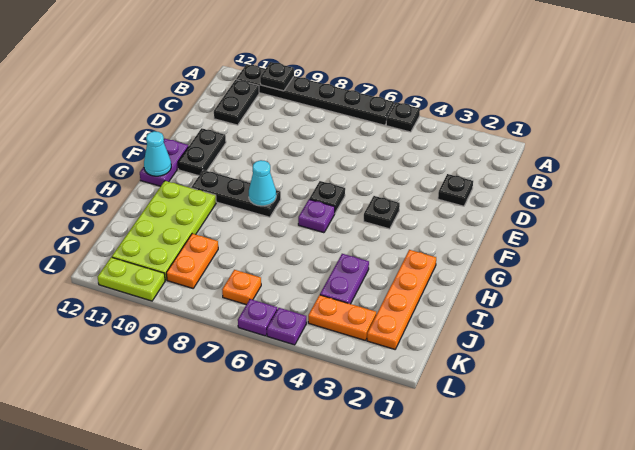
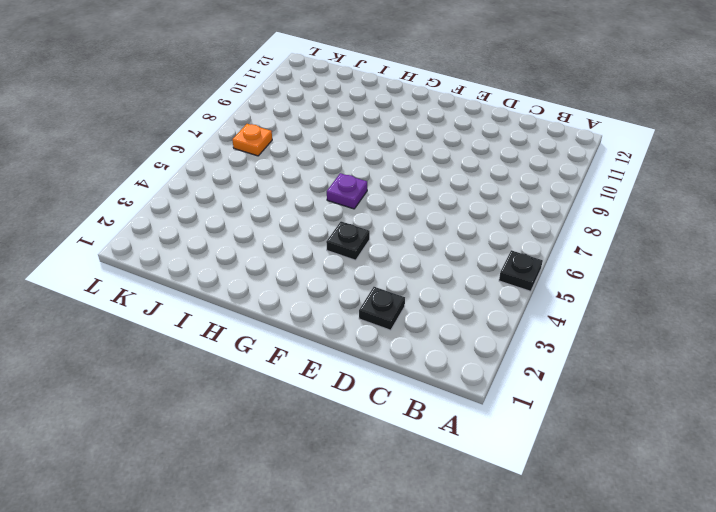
none -> black 1x6 plate [236,64,394,125]
none -> black 1x2 plate [214,80,259,125]
none -> black 1x2 plate [178,128,226,176]

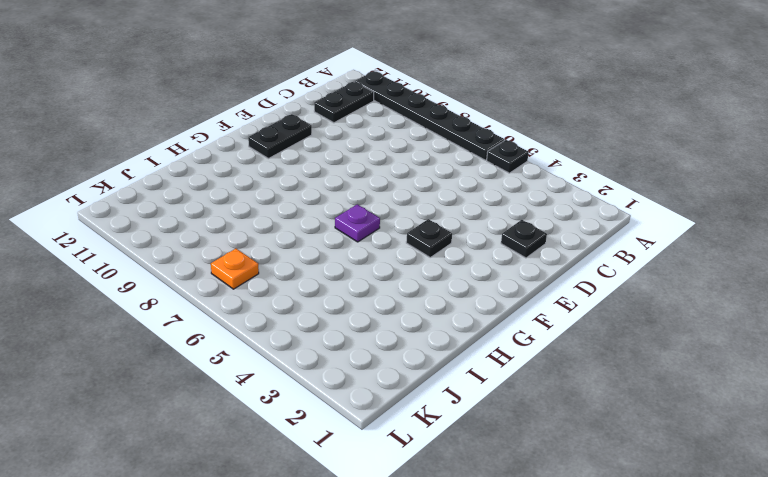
none -> black 1x1 plate [309,181,345,213]
none -> purple 1x2 plate [140,138,188,186]
none -> black 1x3 plate [191,170,281,217]

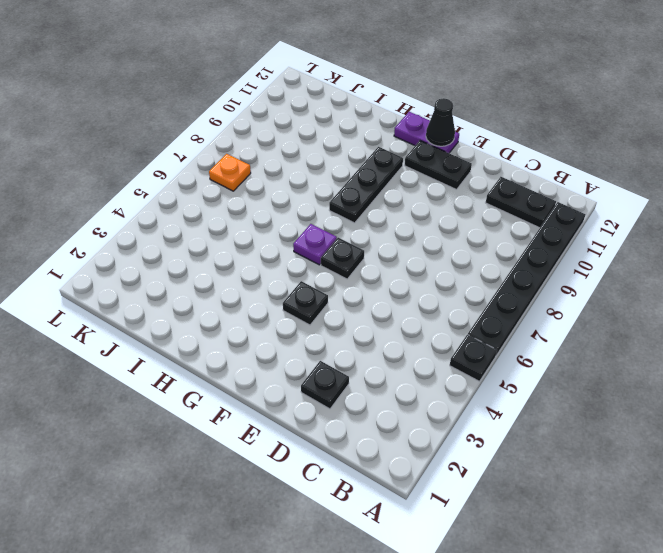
black 1x1 cone [426,98,455,146] -> none
none -> orange 1x4 plate [367,250,436,349]
none -> lime 2x4 plate [112,181,216,280]
none -> purple 1x2 plate [320,254,369,304]

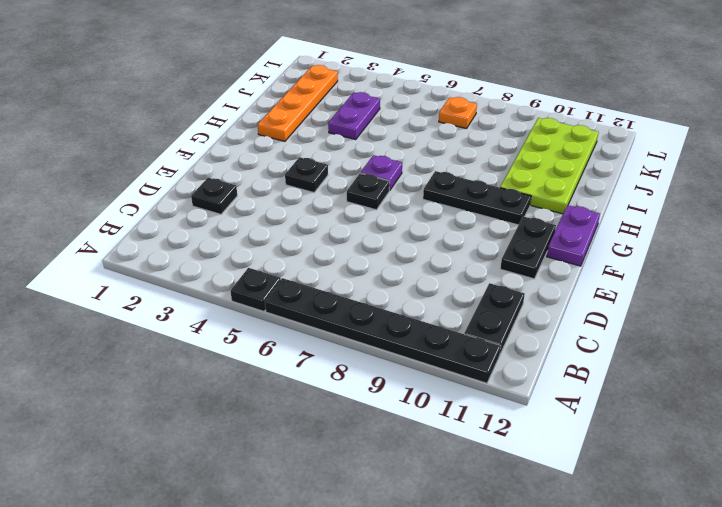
none -> orange 1x2 plate [166,234,218,288]
none -> orange 1x2 plate [308,295,376,341]
none -> purple 1x1 plate [267,308,306,345]

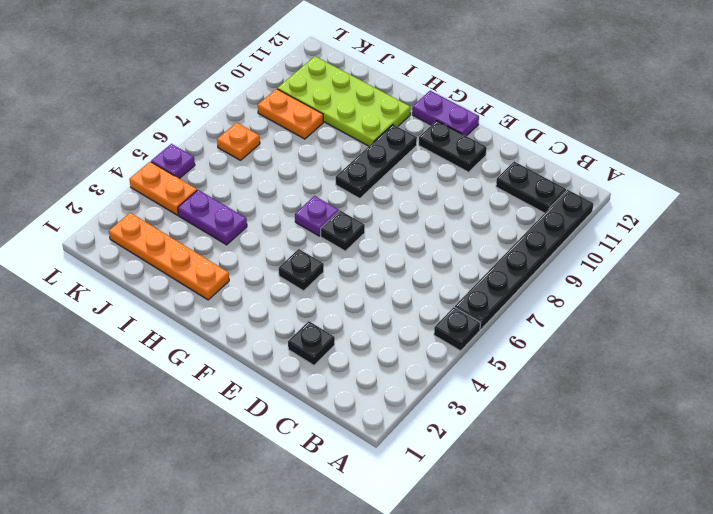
orange 1x2 plate [129,162,197,215] -> orange 1x2 plate turned to [308,295,376,341]
none -> purple 1x1 plate [238,299,277,336]
none -> lime 1x2 plate [98,257,165,301]
none -> black 1x1 plate [260,62,294,91]

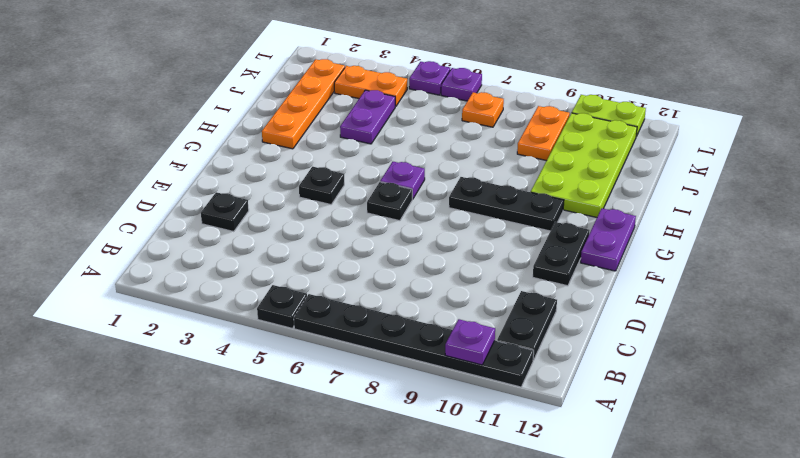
purple 1x1 plate [445,319,495,365] -> black 1x1 plate [260,62,294,91]
none -> cyan 1x1 cone [249,160,276,206]
none -> cyan 1x1 cone [144,131,171,176]

